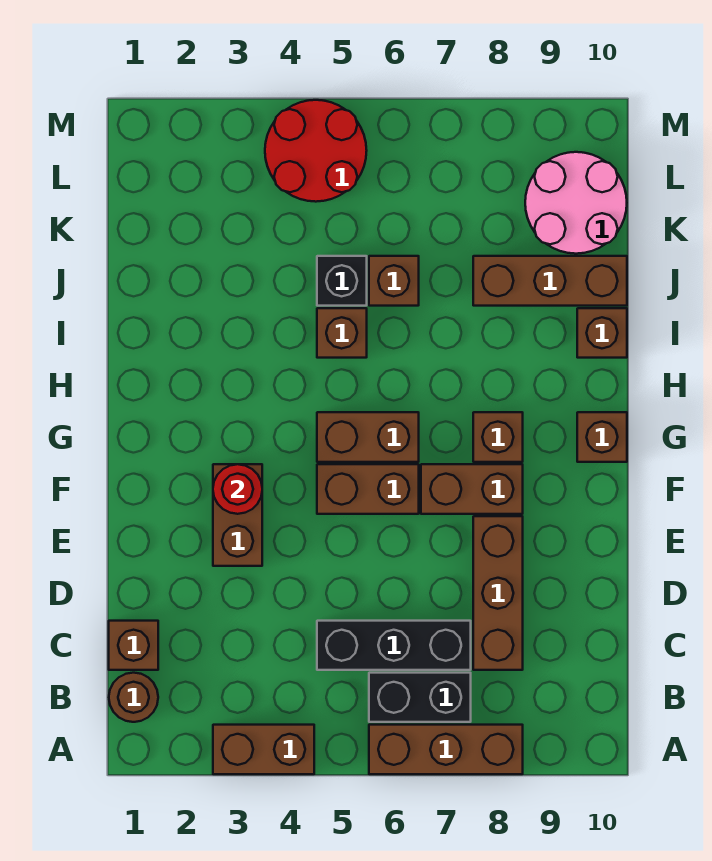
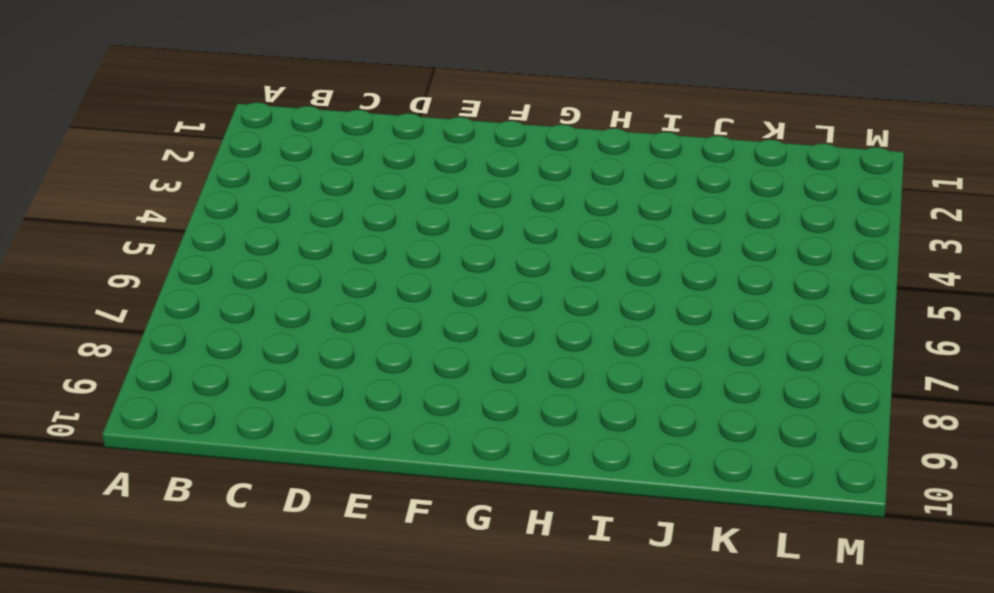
none -> brown 1x2 brick [213,725,314,774]
none -> brown 1x3 brick [369,725,523,774]
none -> brown 1x1 round brick [109,673,158,722]

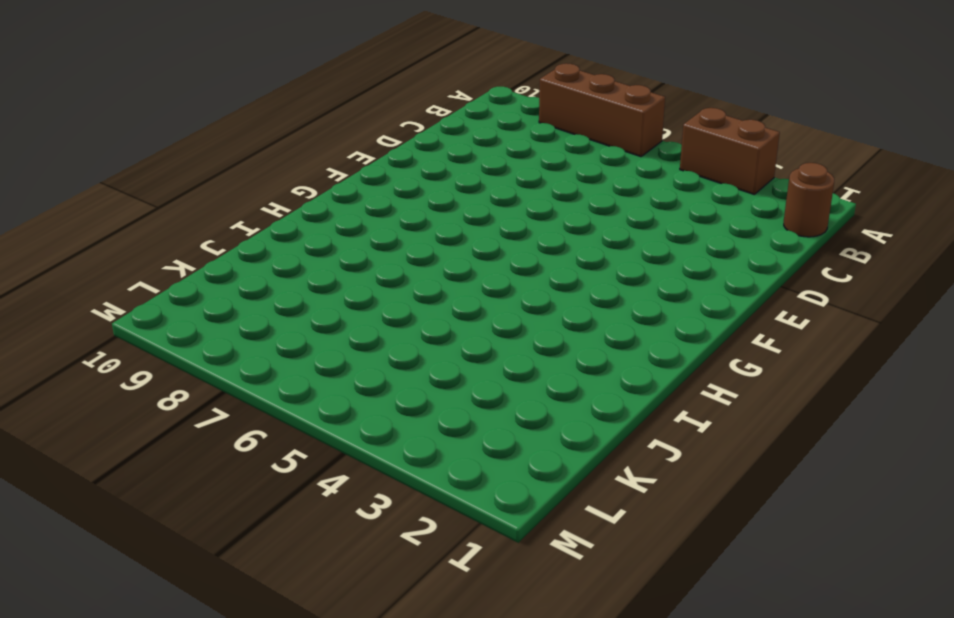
none -> black 1x2 brick [369,673,471,722]
none -> brown 1x1 brick [109,621,158,670]
none -> black 1x3 brick [317,621,471,670]

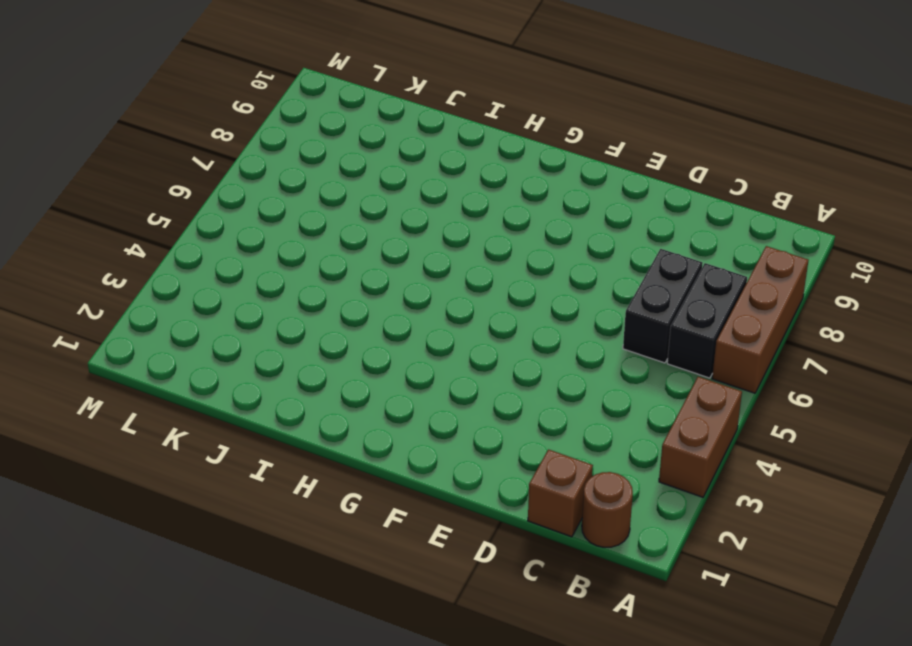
black 1x2 brick [623,249,703,363] -> black 1x3 brick [317,621,471,670]
none -> brown 1x3 brick [473,516,523,670]
none -> brown 1x2 brick [213,464,262,566]
none -> brown 1x2 brick [317,464,419,514]

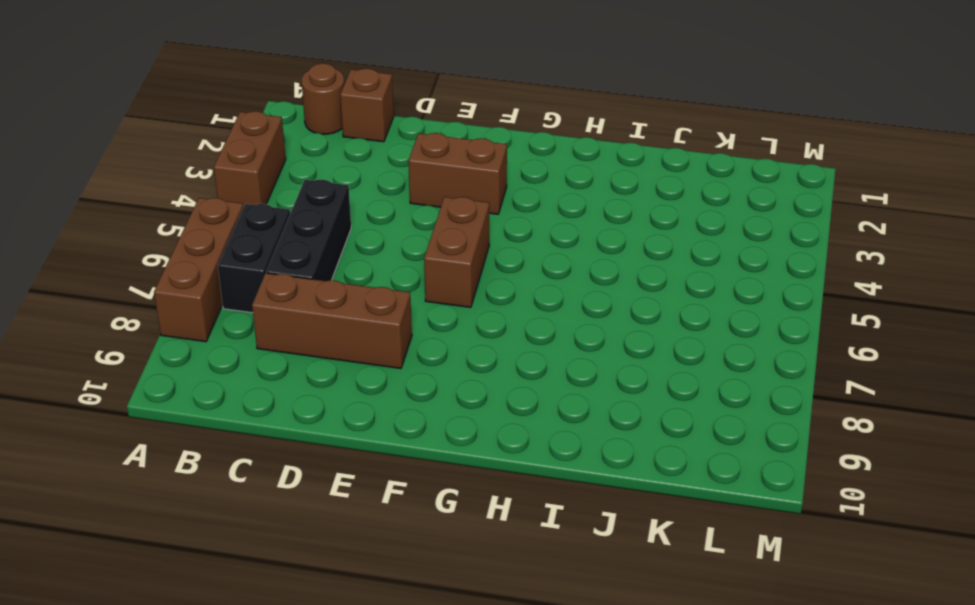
none -> brown 1x2 brick [421,464,523,514]
none -> brown 1x2 brick [317,412,419,462]
none -> brown 1x1 brick [473,412,523,462]

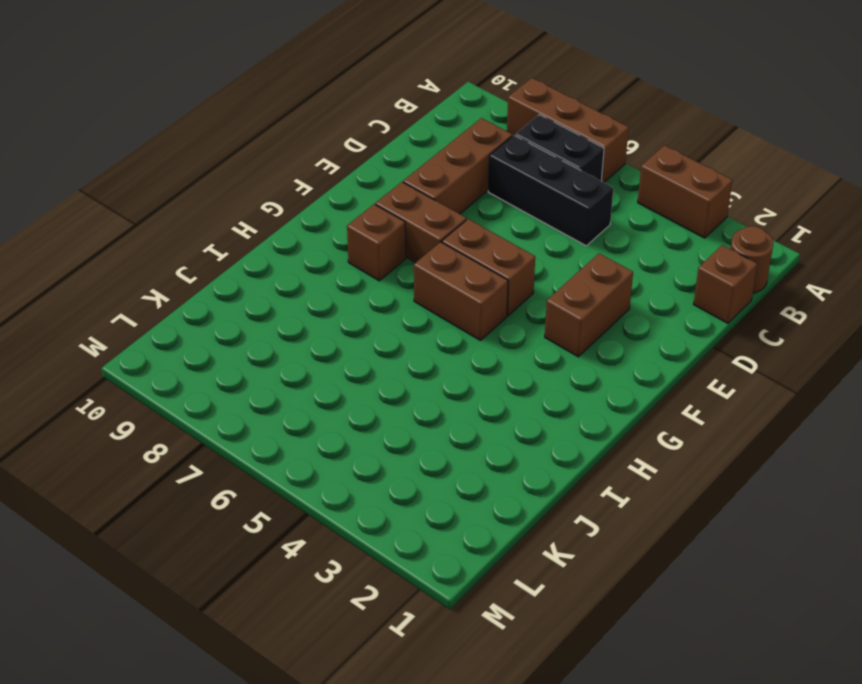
none -> brown 1x1 brick [577,412,627,462]
none -> brown 1x1 brick [317,308,367,358]
none -> brown 1x1 brick [577,308,627,358]

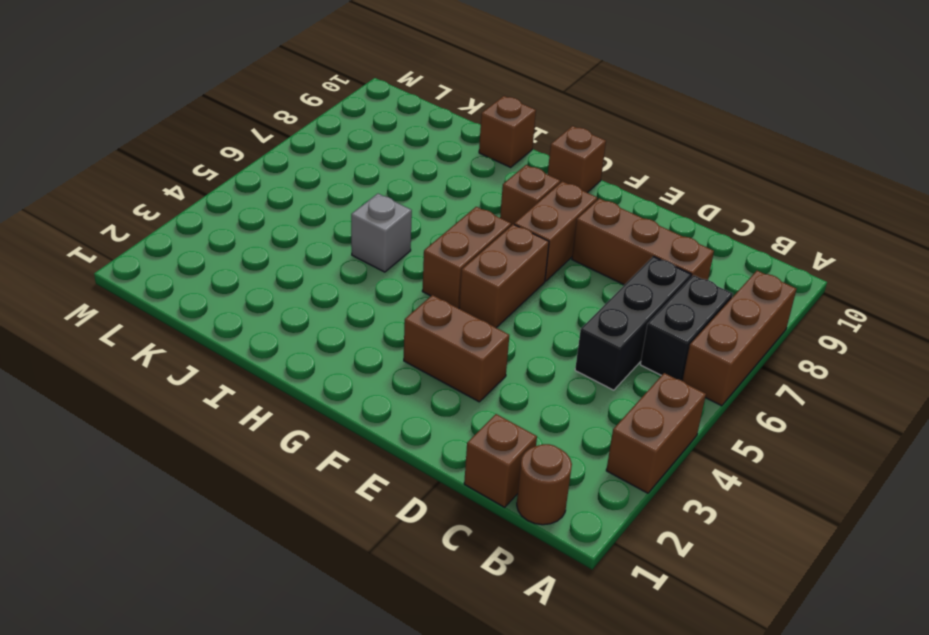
grey 1x1 brick [351,194,412,272] -> brown 1x1 brick [317,308,367,358]
none -> black 1x1 brick [317,256,367,306]
none -> brown 1x1 brick [369,256,419,306]
none -> brown 1x3 brick [473,256,627,306]

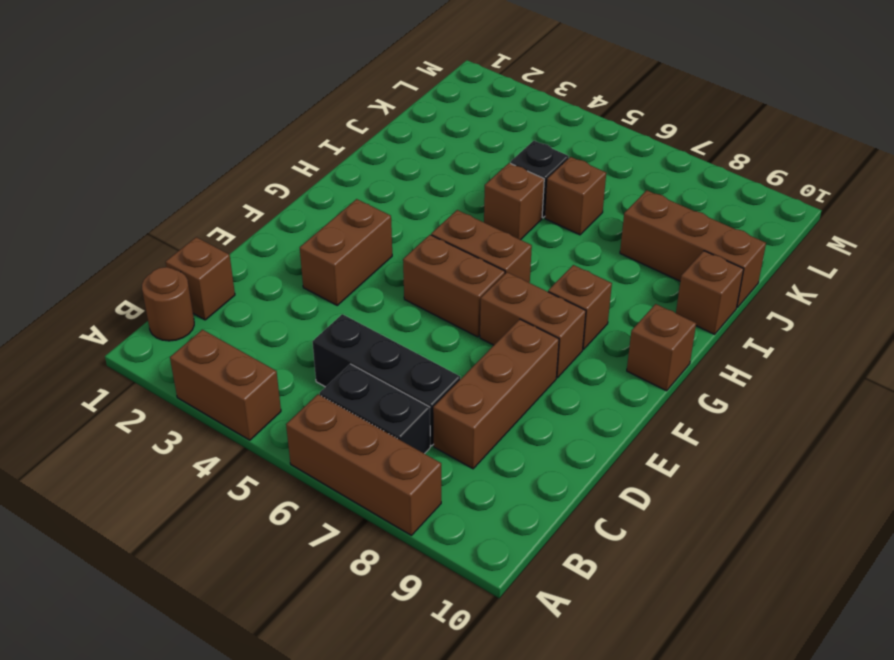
none -> pink 2x2 round brick [525,152,627,254]
none -> red 2x2 round brick [265,100,367,202]
none -> red 1x1 round brick [213,464,262,514]

